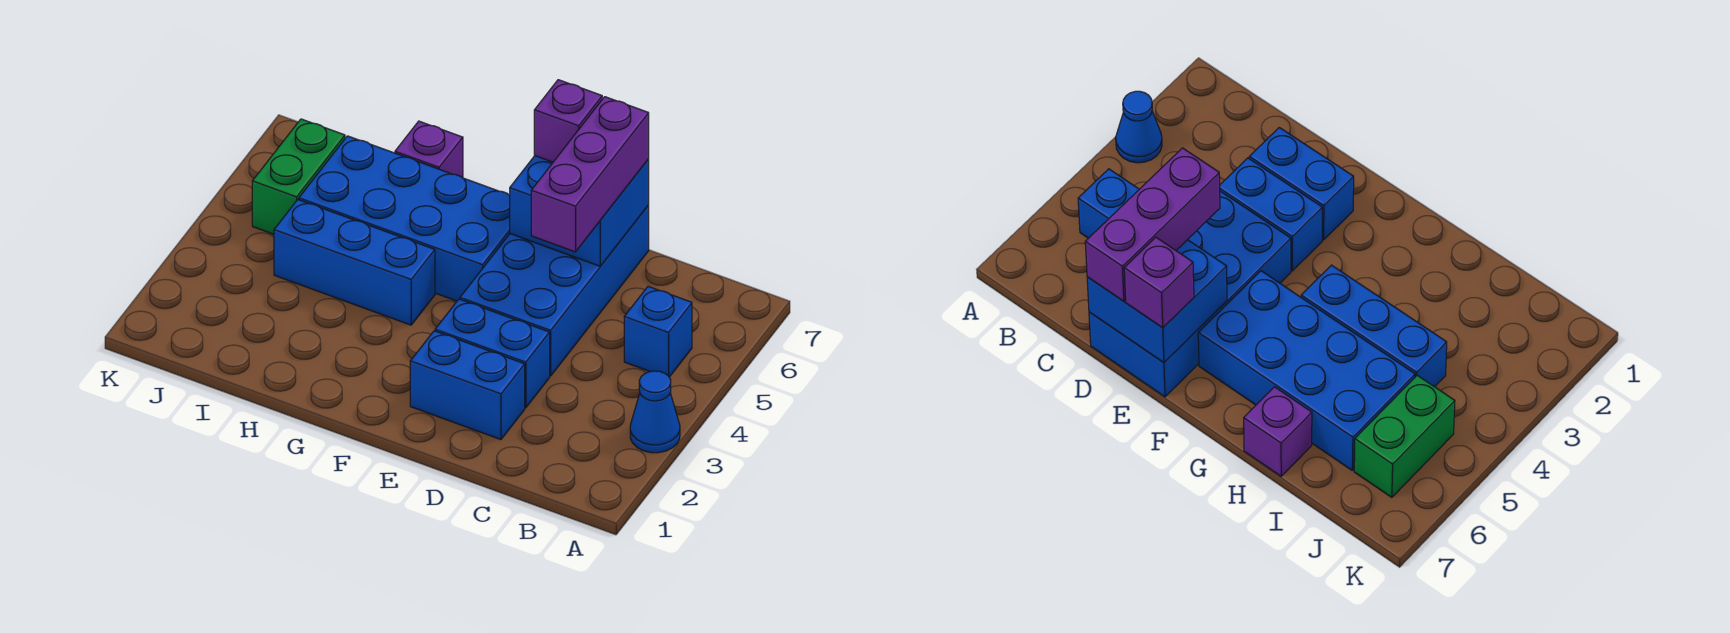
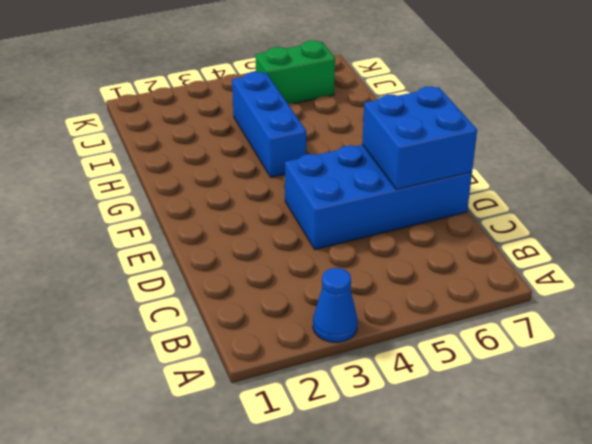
none -> blue 1x1 brick [624,286,692,377]
none -> blue 1x2 brick [410,331,525,440]
none -> blue 1x2 brick [435,299,550,408]

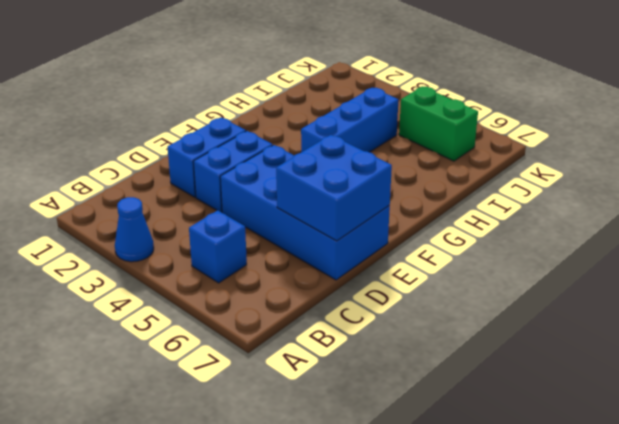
none -> blue 2x4 brick [299,136,510,301]
none -> purple 1x1 brick [395,121,463,178]
none -> purple 1x3 brick [531,97,649,252]

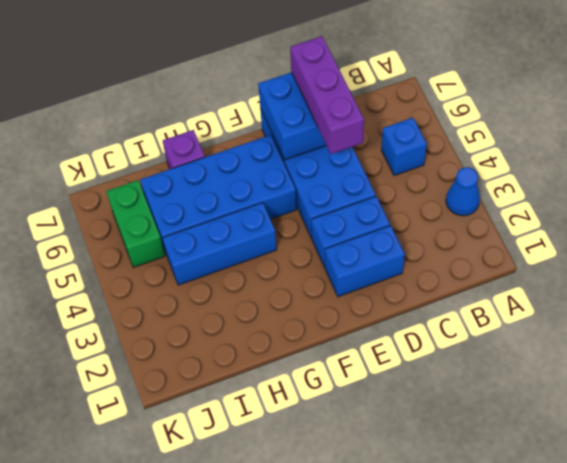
none -> purple 1x1 brick [534,80,602,162]

